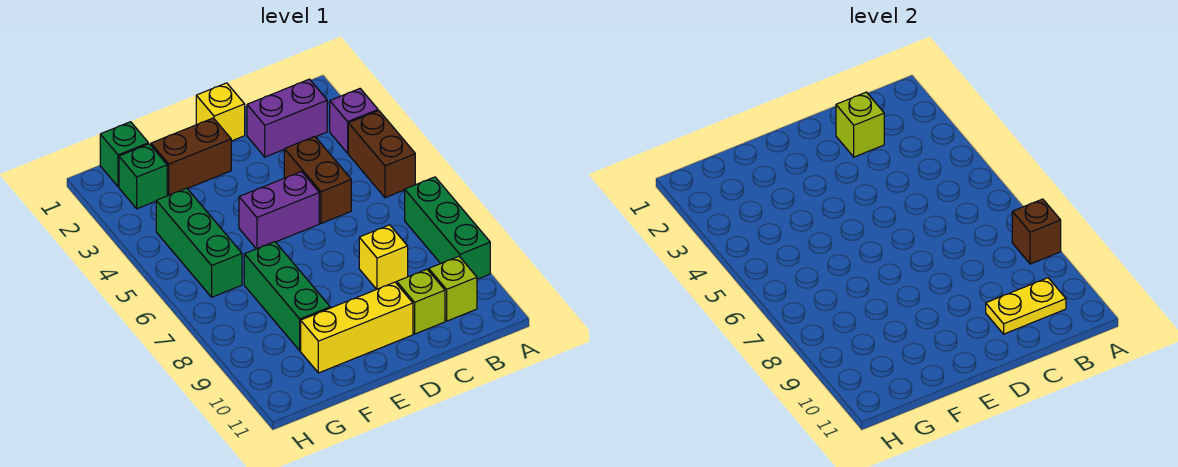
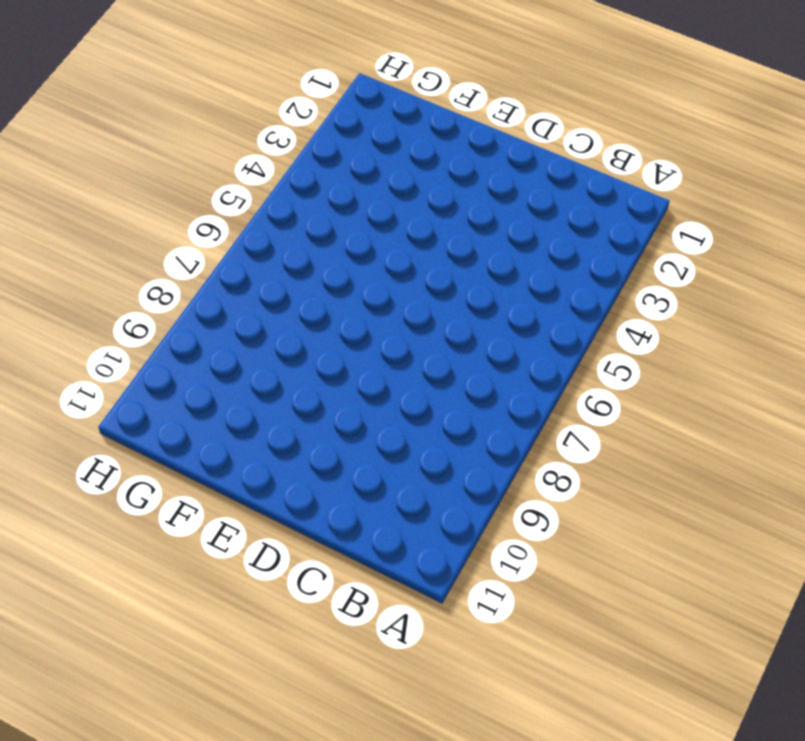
none -> purple 1x1 brick [330,89,378,153]
none -> brown 1x2 brick [348,111,415,198]
none -> green 1x3 brick [405,177,490,279]

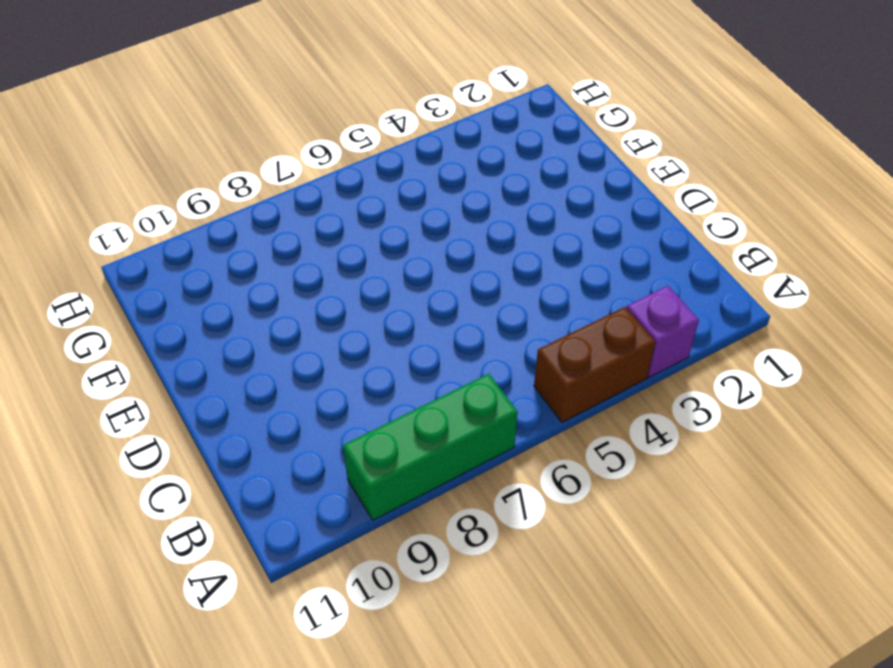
none -> purple 1x2 brick [247,79,327,157]
none -> lime 1x1 brick [429,256,477,321]
none -> brown 1x2 brick [284,136,351,223]

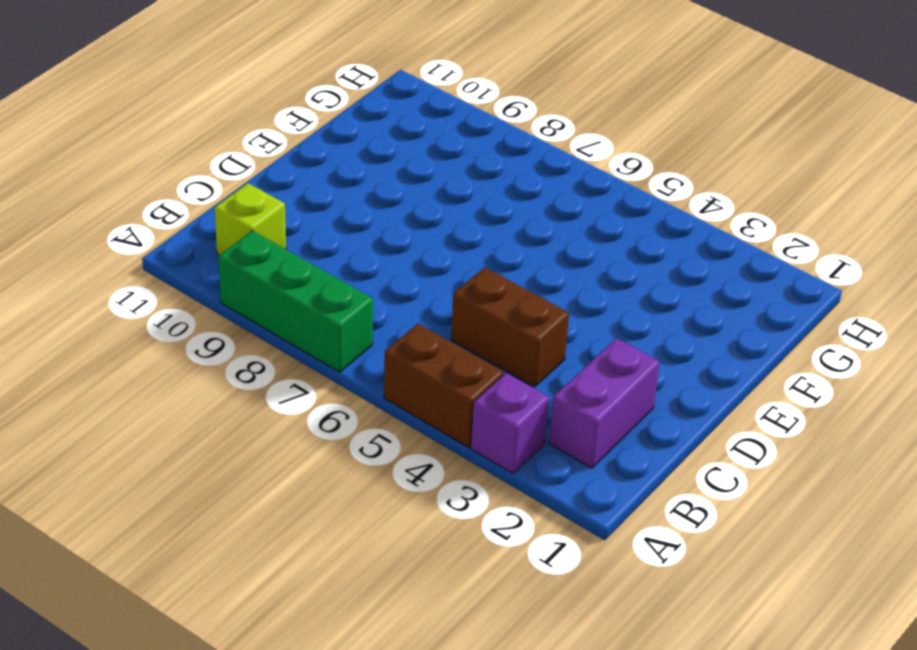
none -> yellow 1x1 brick [359,225,408,289]
none -> lime 1x1 brick [397,269,445,334]
none -> yellow 1x1 brick [196,83,245,141]

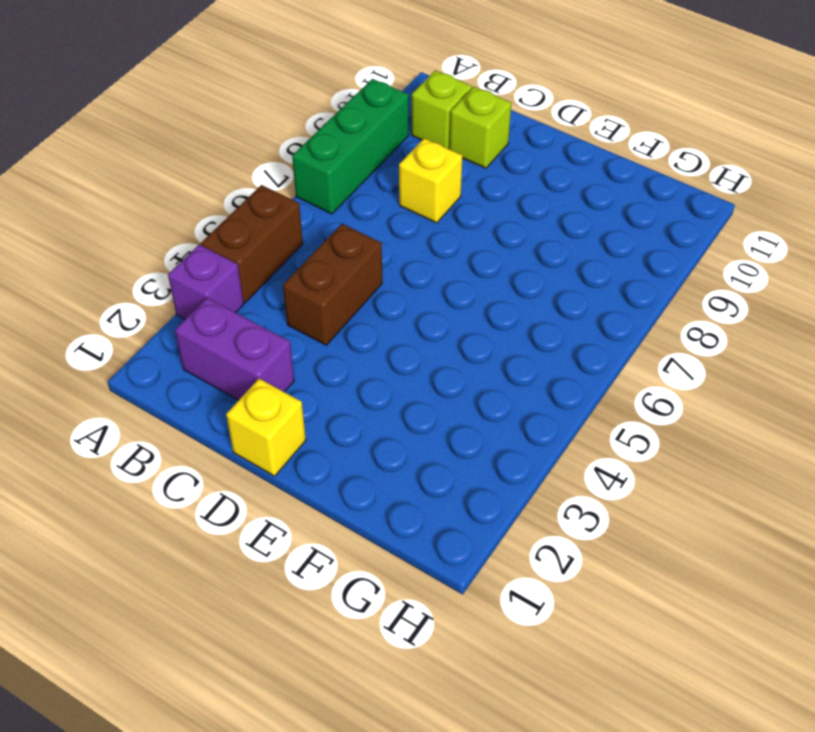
none -> purple 1x2 brick [239,172,319,249]
none -> yellow 1x3 brick [301,282,413,373]
none -> brown 1x2 brick [151,118,231,195]

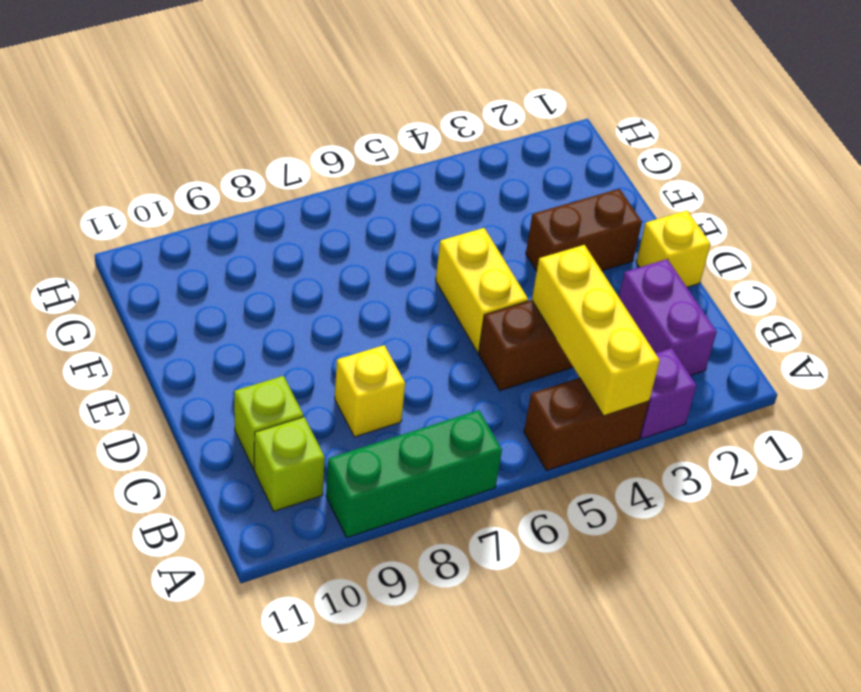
yellow 1x3 brick [532,245,660,416] -> yellow 1x3 brick moved to [301,282,413,373]
yellow 1x2 brick [436,228,528,352] -> purple 1x2 brick [239,172,319,249]
brown 1x2 brick [526,189,642,271] -> brown 1x2 brick turned to [151,118,231,195]
none -> green 1x3 brick [244,242,330,351]
none -> green 1x1 brick [100,122,148,187]
none -> green 1x1 brick [119,144,167,209]

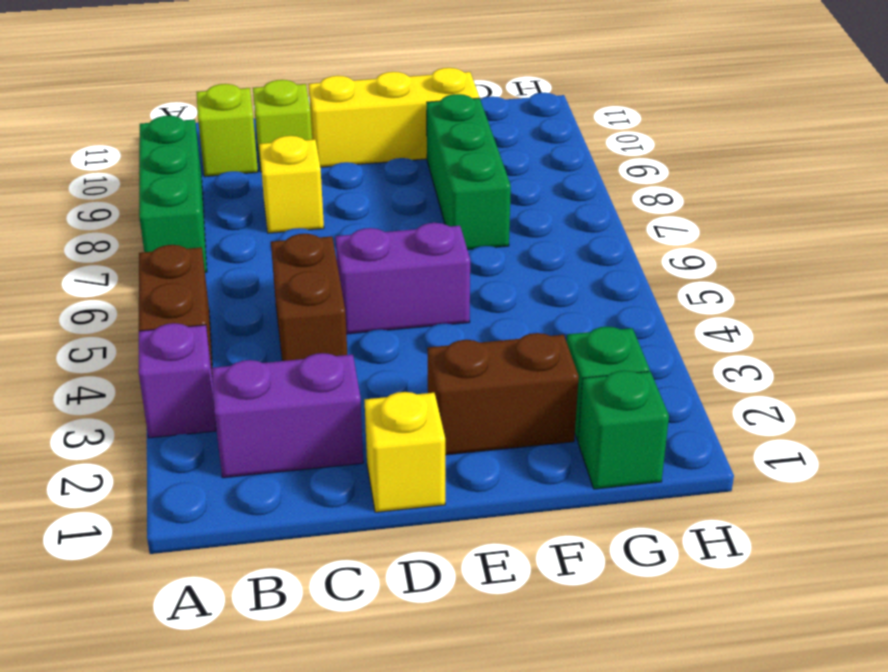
none -> green 1x3 brick [156,188,242,297]
none -> brown 1x1 brick [1012,199,1061,264]
none -> yellow 1x2 plate [986,278,1066,334]

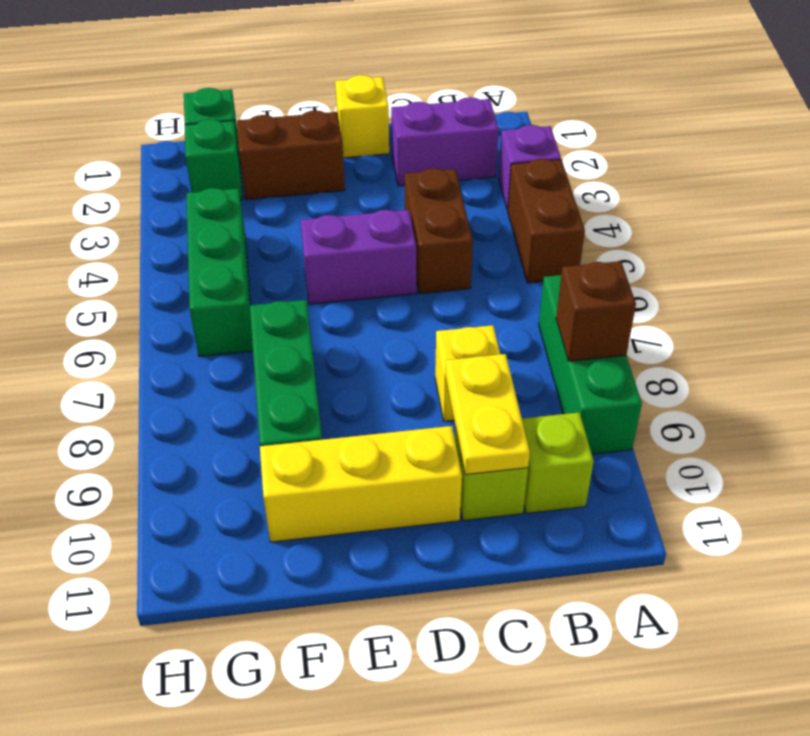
yellow 1x2 plate [445,354,530,475] -> yellow 1x2 plate turned to [986,278,1066,334]
none -> lime 1x1 brick [836,92,884,157]

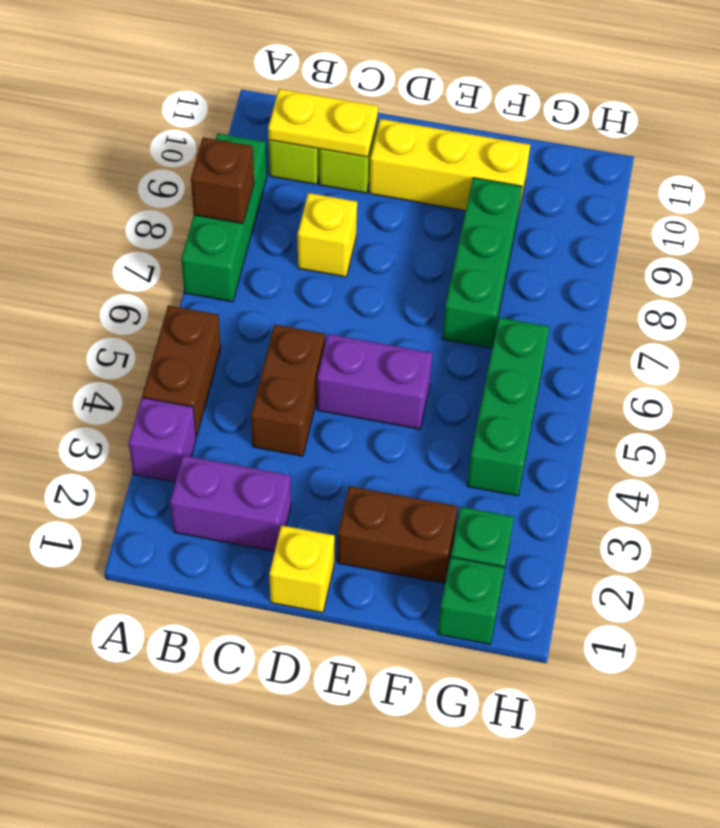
none -> lime 1x1 brick [836,92,884,157]

